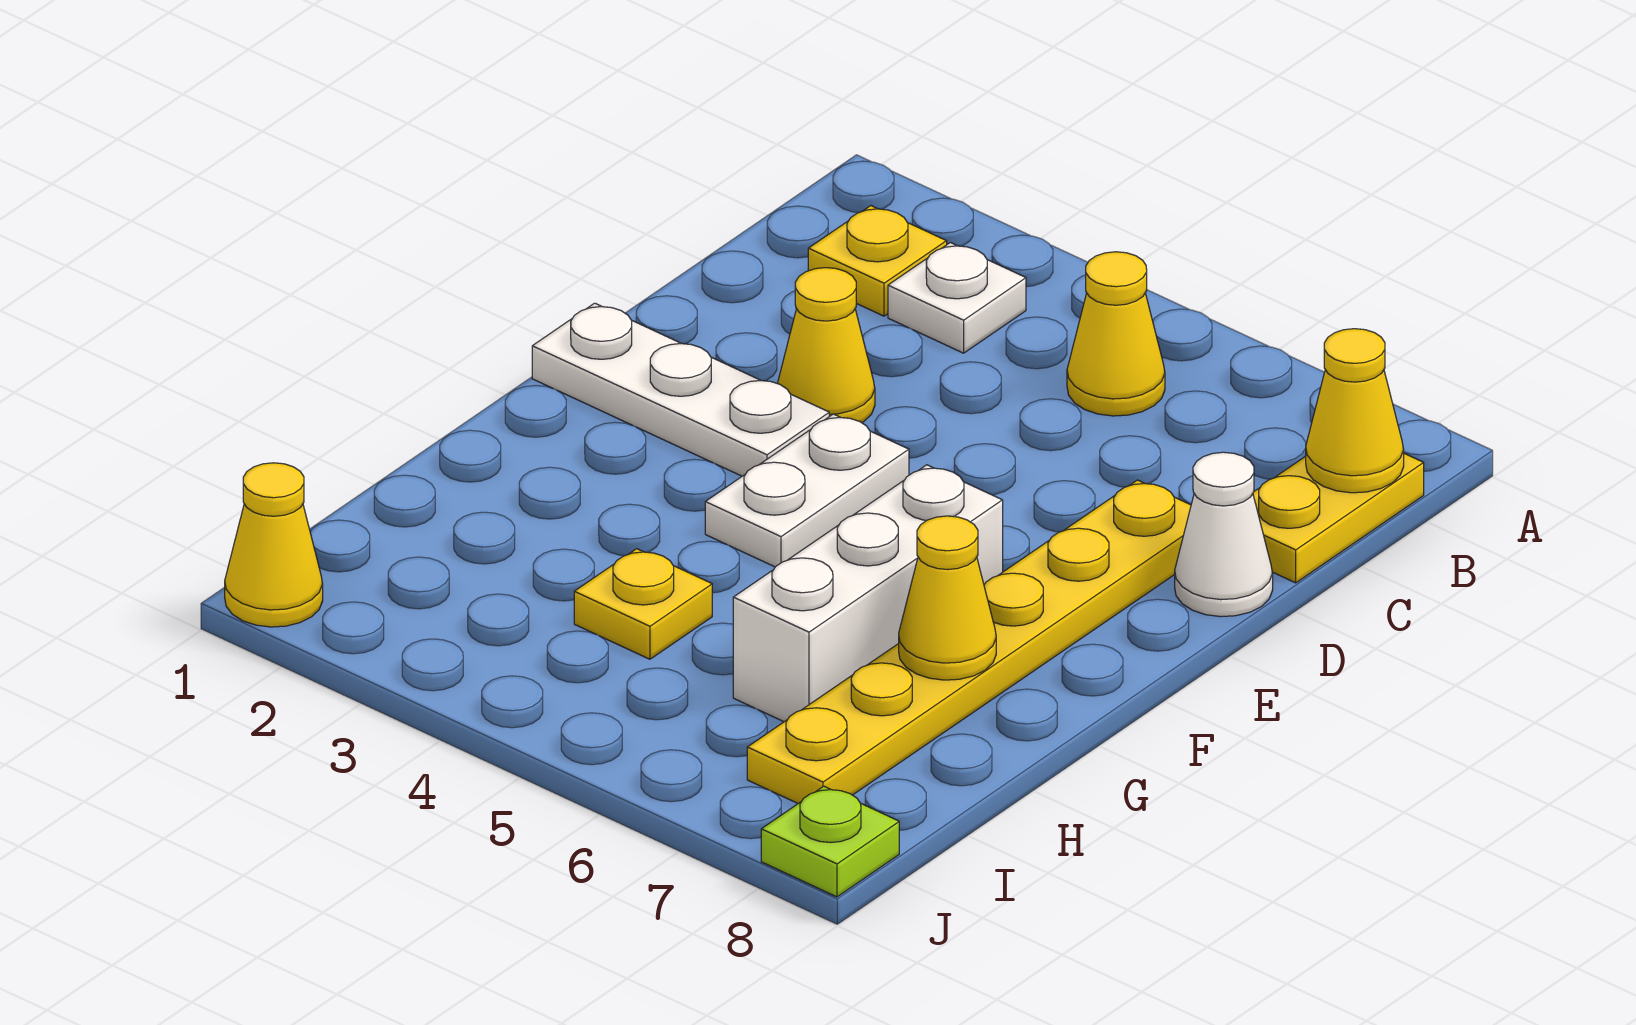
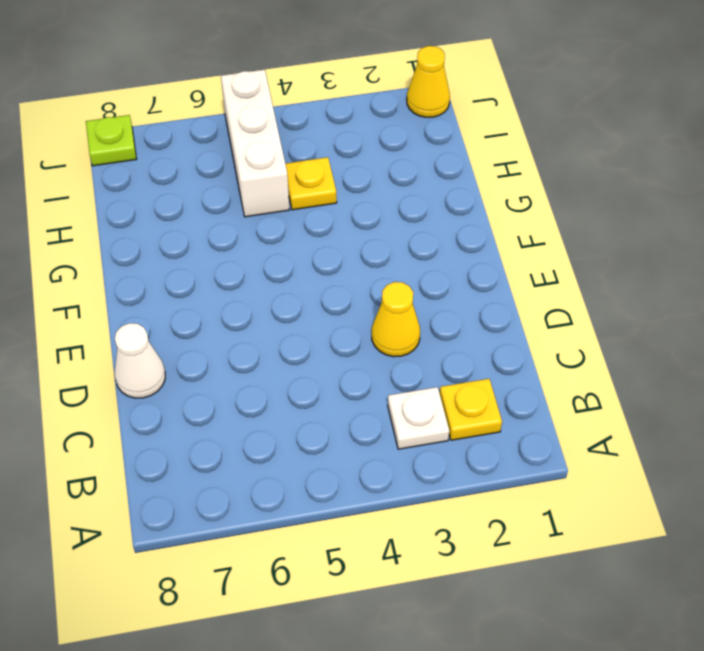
white 1x3 brick [221,70,290,217] -> white 1x3 brick moved to [733,465,1003,722]
none -> yellow 1x1 cone [1067,252,1165,416]
none -> yellow 1x2 plate [1253,454,1424,583]
none -> yellow 1x6 plate [747,480,1191,803]

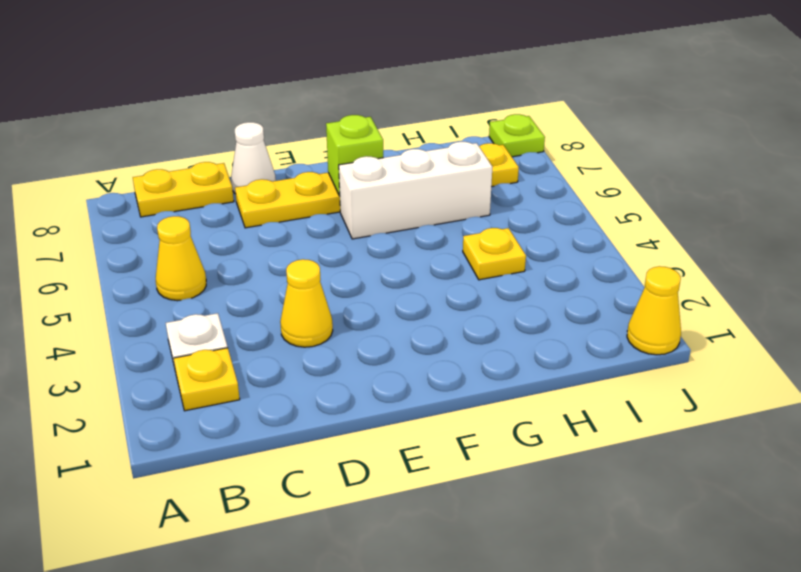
lime 1x1 brick [326,115,383,196] -> none
none -> white 1x3 plate [532,303,829,476]
none -> white 1x2 plate [705,414,909,567]
none -> yellow 1x1 cone [1306,329,1404,493]

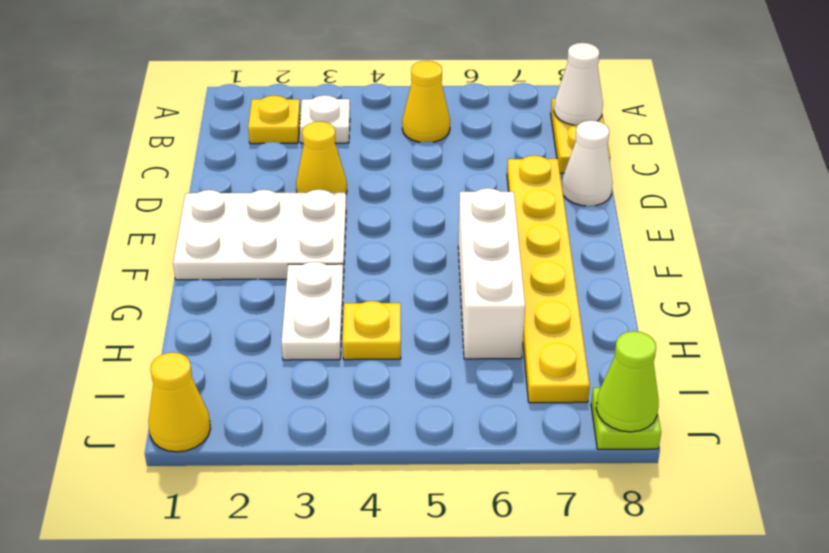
white 1x1 cone [554,43,603,125] -> yellow 1x1 cone [1306,329,1404,493]
white 2x3 plate [173,190,346,280] -> white 1x3 plate [532,303,829,476]
white 1x2 plate [281,262,343,360] -> white 1x2 plate moved to [705,414,909,567]
lime 1x1 cone [596,331,659,432] -> none
none -> yellow 1x1 cone [899,516,996,680]

